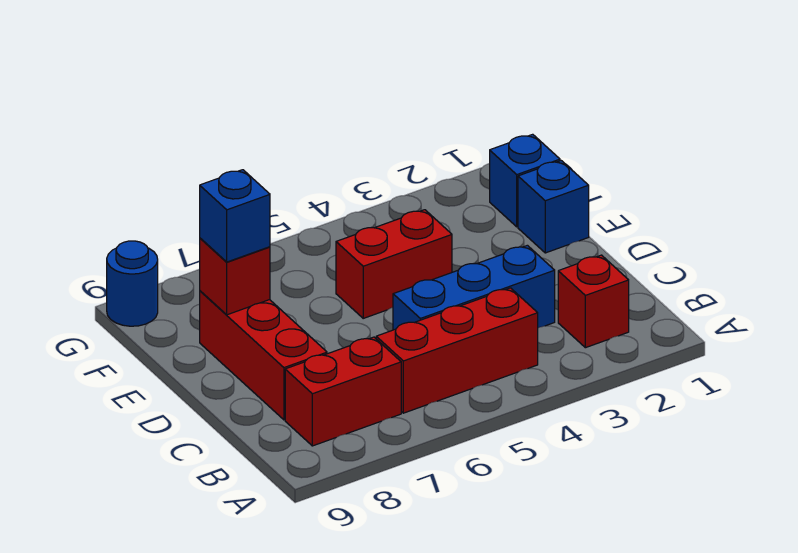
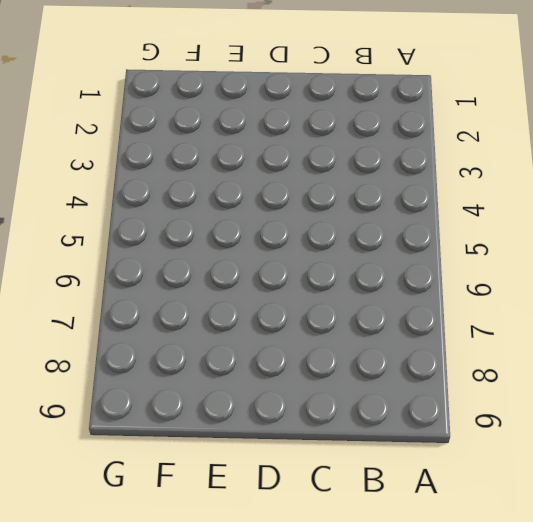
none -> red 1x1 brick [558,255,629,348]
none -> red 1x3 brick [376,288,538,413]

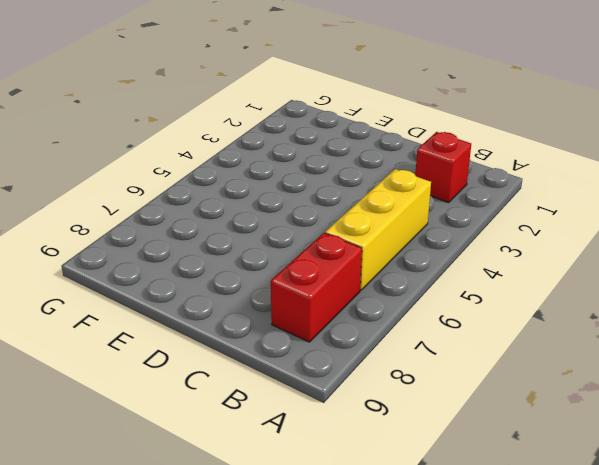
yellow 1x3 brick [325,169,431,290] -> red 1x3 brick [376,288,538,413]
none -> blue 1x3 brick [393,245,555,330]
none -> red 1x3 brick [200,291,327,420]

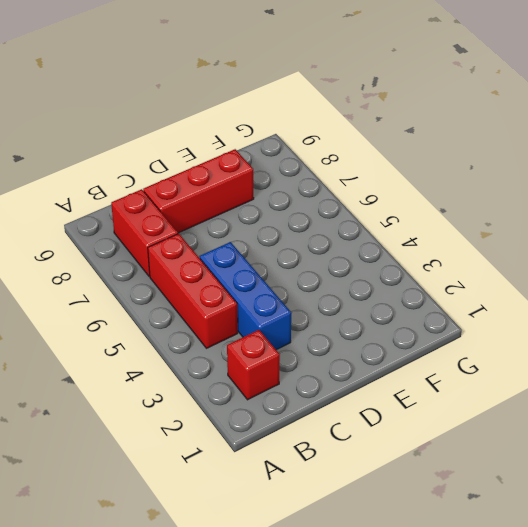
none -> blue 1x1 brick [518,161,589,253]
none -> red 1x2 brick [336,210,452,318]

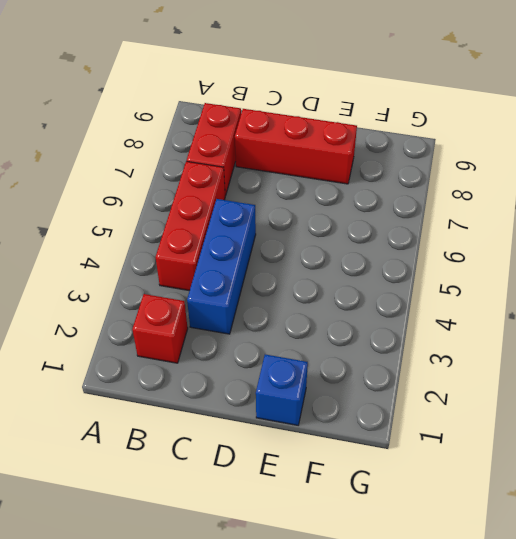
none -> red 1x2 brick [336,210,452,318]
none -> blue 1x1 brick [490,134,560,227]

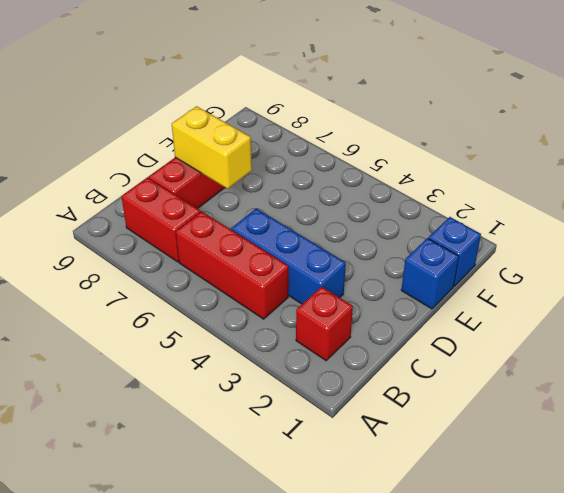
yellow 1x2 brick [172,106,252,189] -> none
none -> red 1x2 brick [336,210,452,318]
none -> blue 1x1 round brick [107,241,158,326]

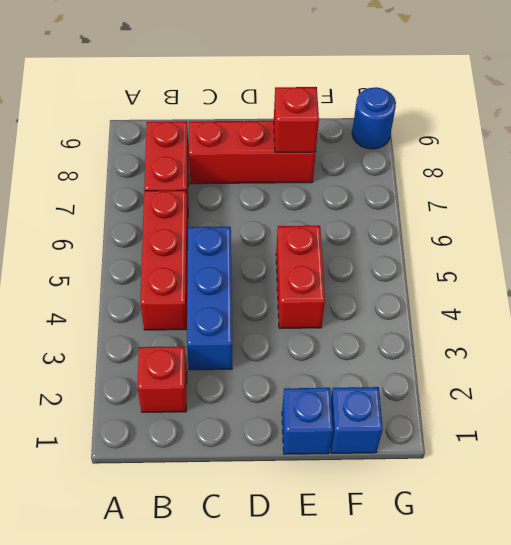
none -> blue 1x1 brick [200,170,270,262]

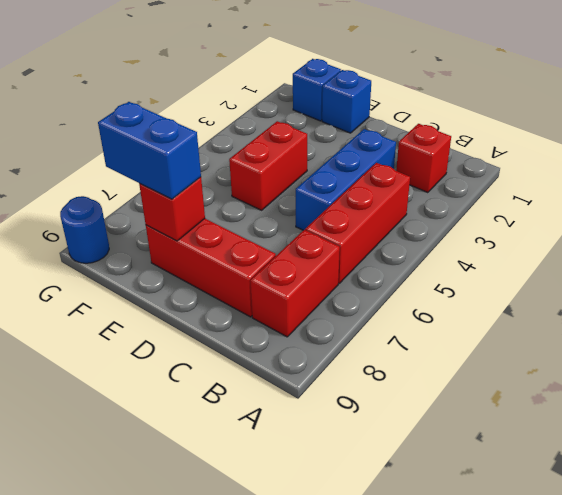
blue 1x2 brick [98,102,201,199] -> blue 1x1 brick [200,170,270,262]

